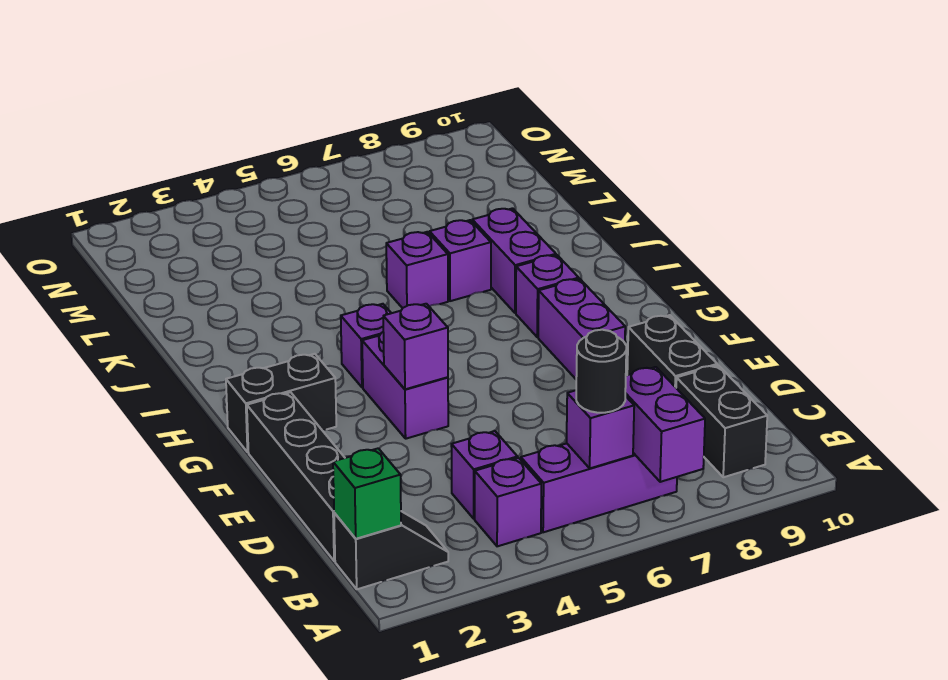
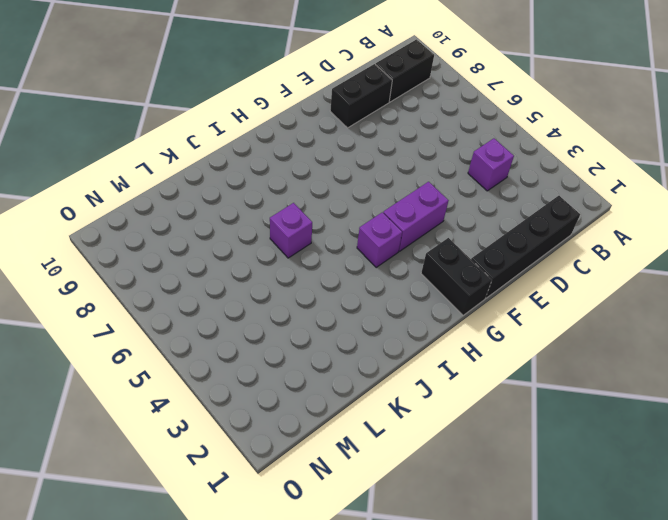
none -> black 1x2 slope [334,511,448,589]
none -> purple 1x1 brick [475,458,541,546]
none -> purple 1x3 brick [521,443,677,532]

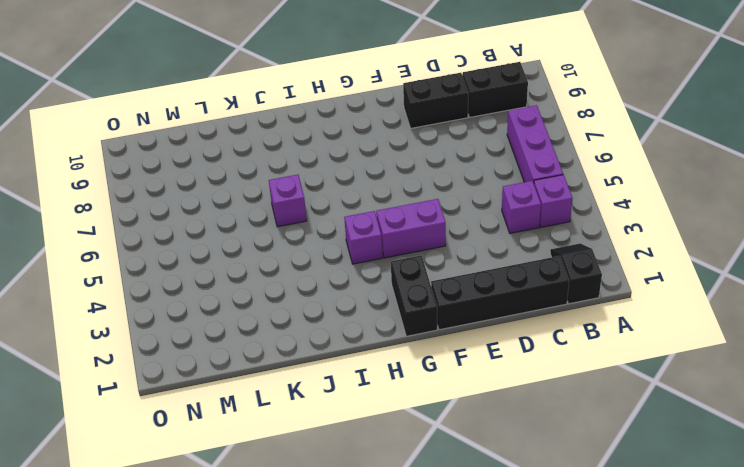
none -> purple 1x2 brick [538,279,625,379]
none -> purple 1x1 brick [516,255,579,337]
none -> purple 1x2 brick [472,208,556,313]

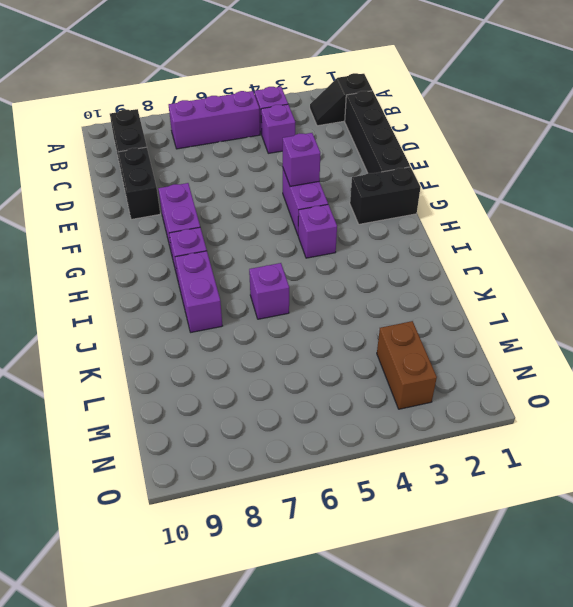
brown 1x2 brick [377,321,437,409] -> none
none -> purple 1x1 brick [429,220,491,301]
none -> purple 1x2 brick [625,367,705,482]
none -> green 1x1 brick [333,448,401,539]

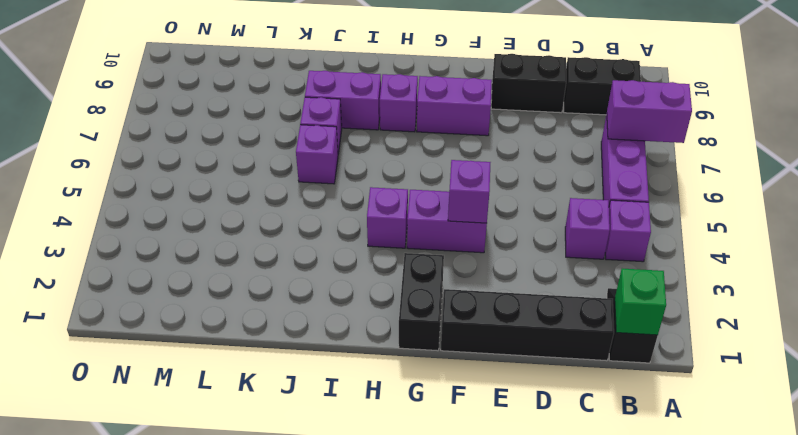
none -> purple 1x1 brick [567,390,634,468]
none -> black 1x1 round brick [576,330,626,413]

